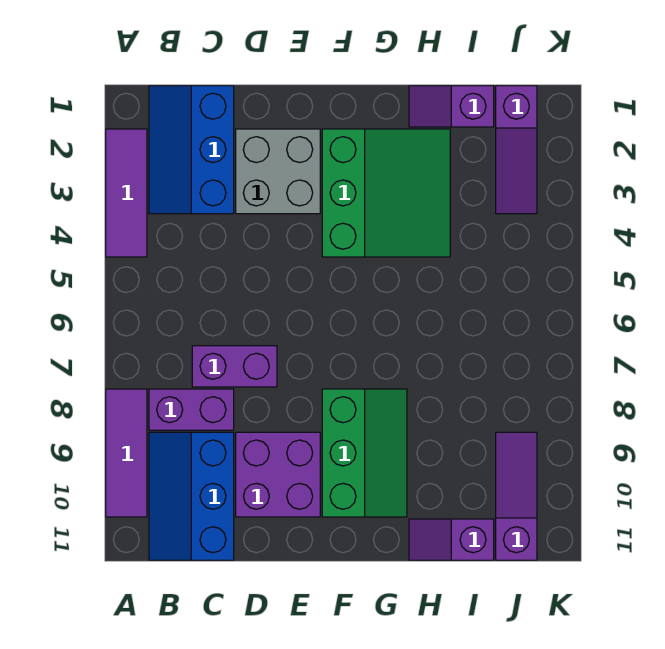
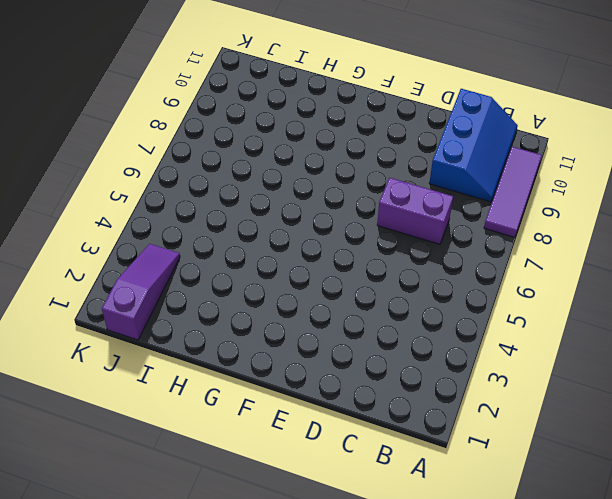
none -> purple 1x3 tile [106,129,147,257]
none -> blue 2x3 slope [149,86,234,214]
none -> purple 1x2 brick [149,389,234,430]

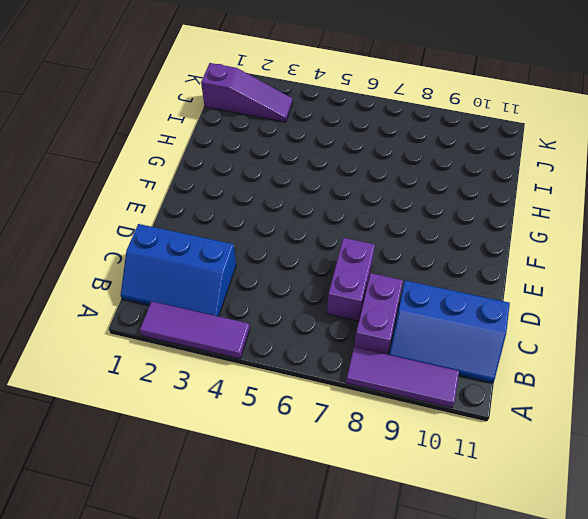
none -> grey 2x2 brick [236,129,320,214]
none -> purple 2x2 brick [236,432,320,517]
none -> green 3x3 slope [322,129,450,257]

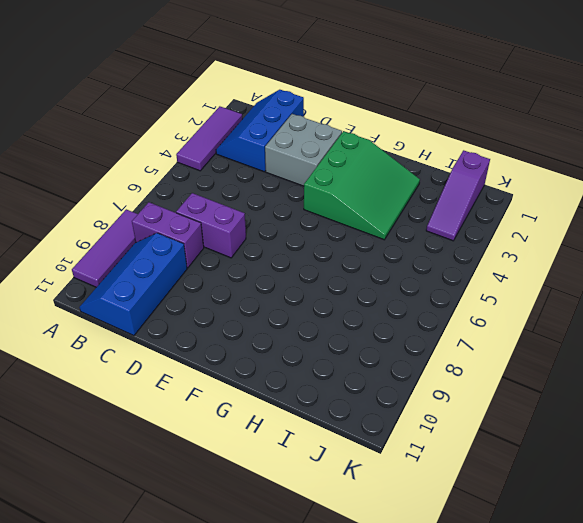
none -> purple 2x2 brick [236,432,320,517]
none -> green 2x3 slope [322,389,407,517]
none -> purple 1x2 slope [409,86,494,127]

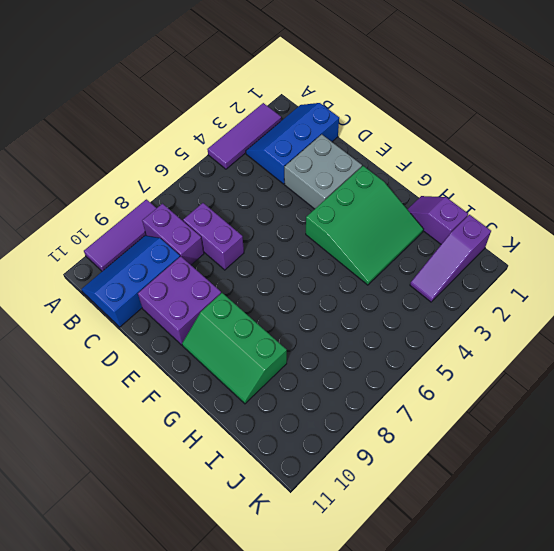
green 2x3 slope [182,293,287,404] -> green 2x3 slope turned to [322,389,407,517]
none -> purple 1x2 slope [409,519,494,560]
none -> purple 1x3 slope [496,432,537,560]

